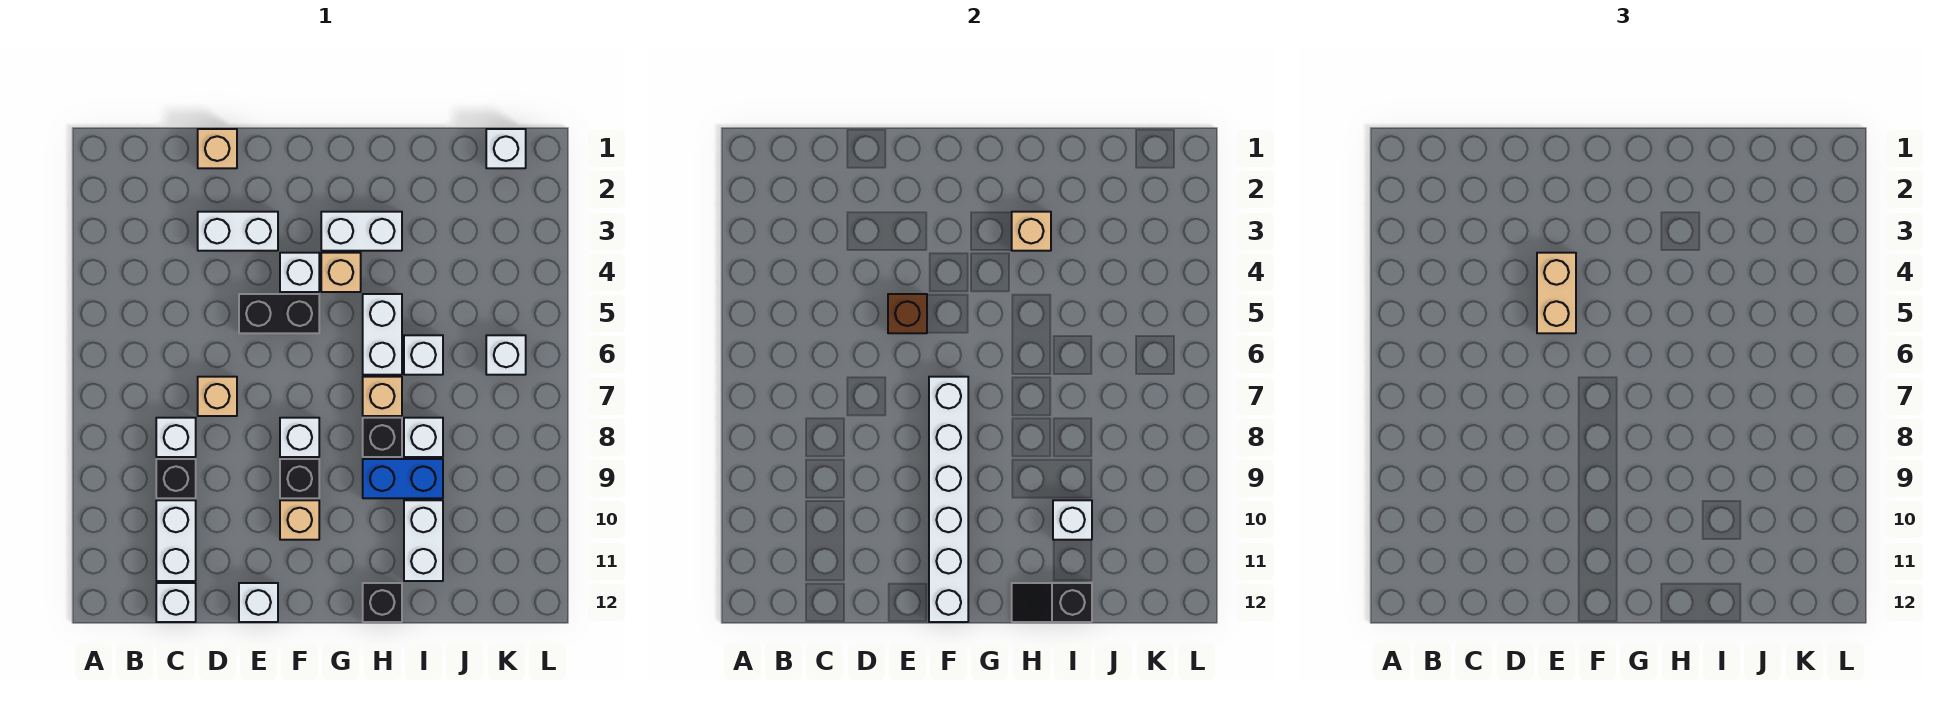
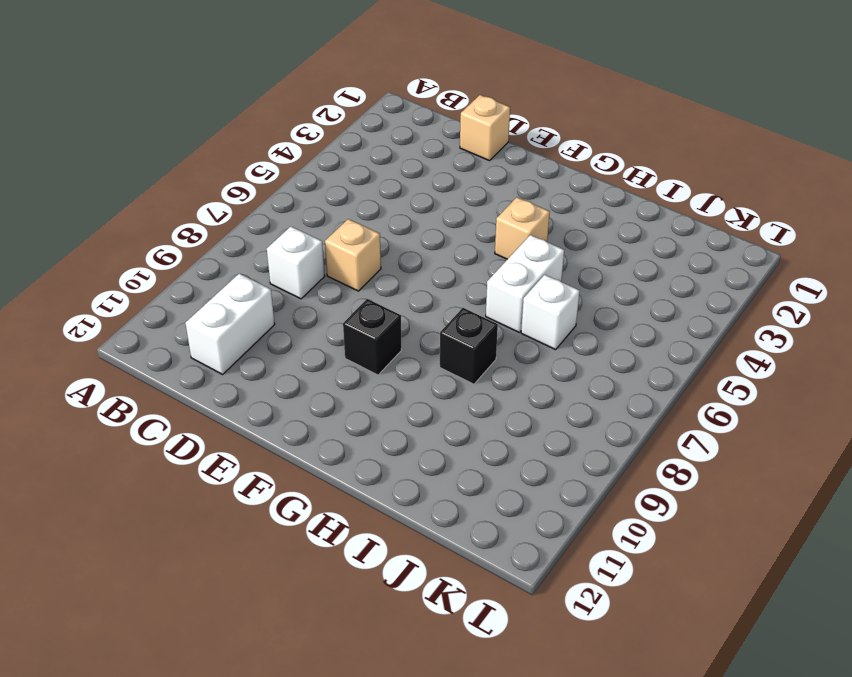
none -> black 1x1 brick [156,459,196,498]
none -> white 1x1 brick [156,583,196,622]
none -> white 1x2 brick [198,212,278,251]
none -> black 1x2 brick [239,294,319,333]

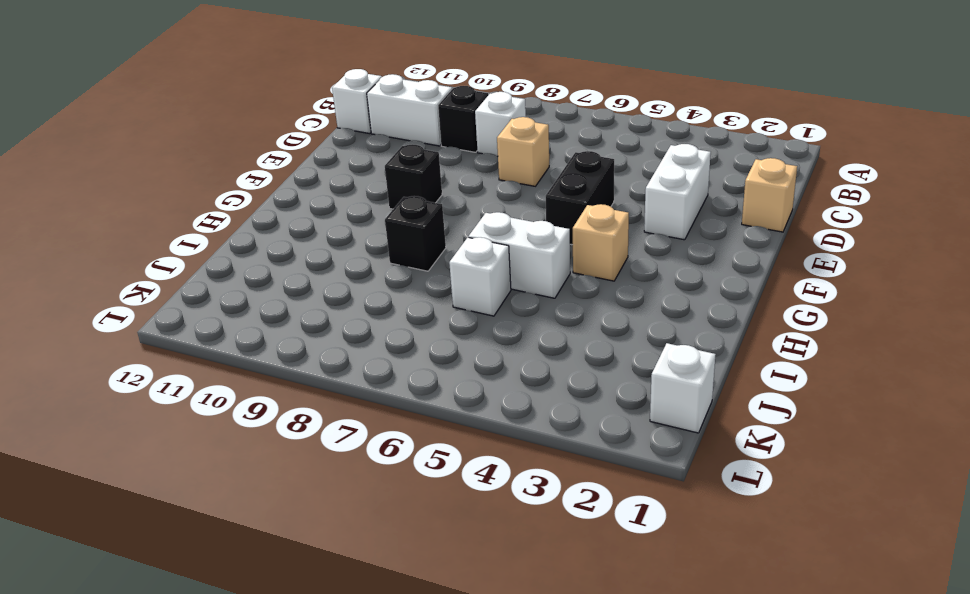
none -> white 1x1 brick [239,583,278,622]
none -> white 1x1 brick [280,253,319,292]
none -> white 1x1 brick [280,418,319,457]
none -> tan 1x1 brick [280,500,319,540]

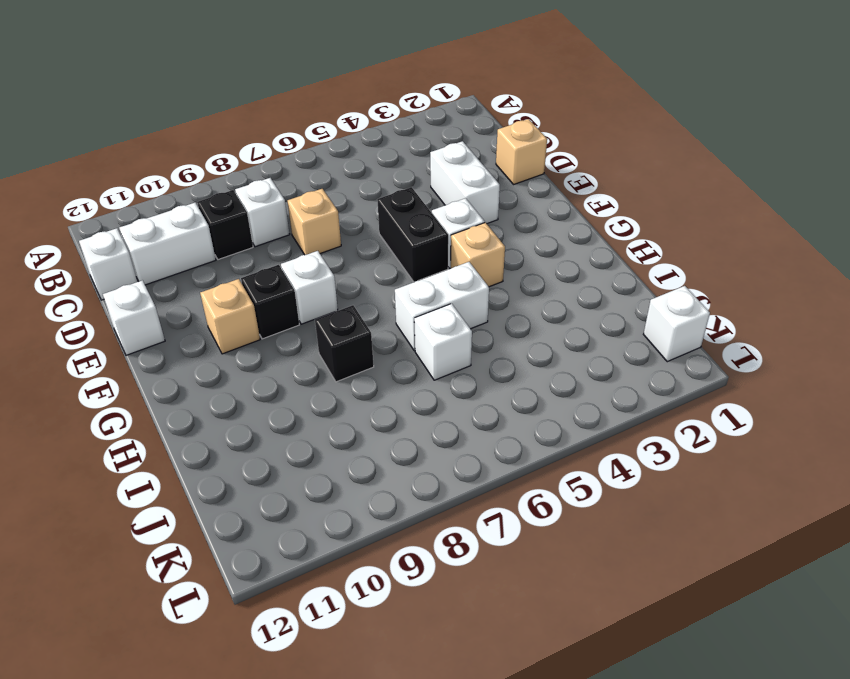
none -> white 1x2 brick [321,212,402,251]
none -> tan 1x1 brick [363,377,402,416]
none -> blue 1x2 brick [363,459,443,498]
none -> black 1x1 brick [363,583,402,622]

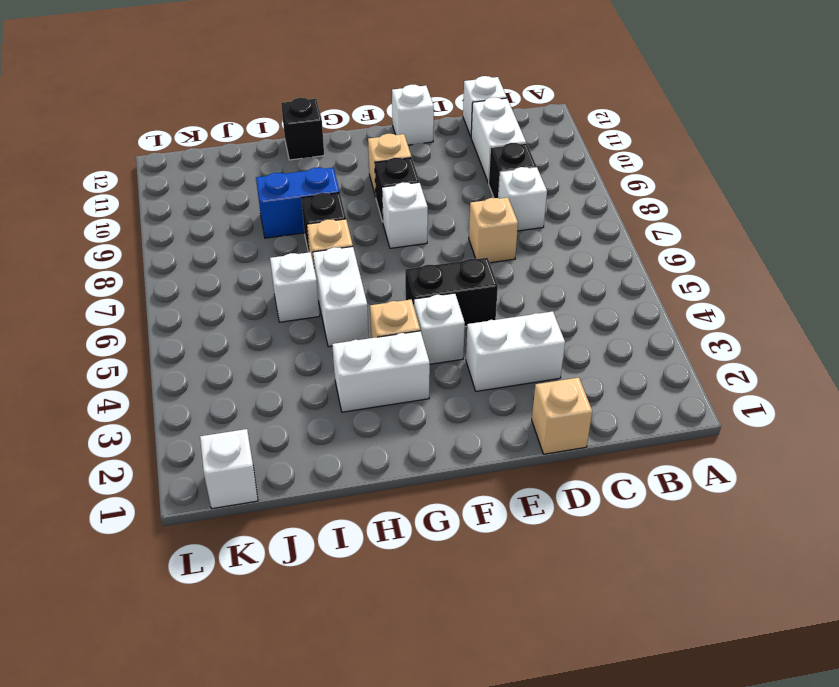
none -> white 1x1 brick [404,418,443,457]
none -> white 1x2 brick [404,500,443,581]
none -> white 1x1 brick [486,335,526,375]
none -> brown 1x1 brick [888,294,927,333]

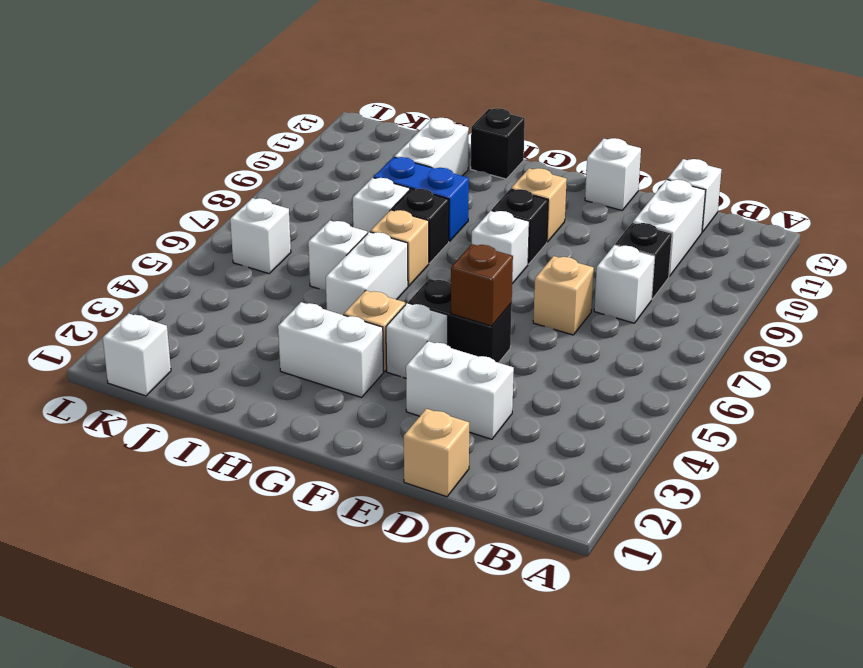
none -> white 1x6 brick [929,377,968,622]
none -> tan 1x1 brick [1012,212,1051,251]
none -> black 1x2 slope [1012,583,1092,622]
none -> white 1x1 brick [1053,500,1092,540]

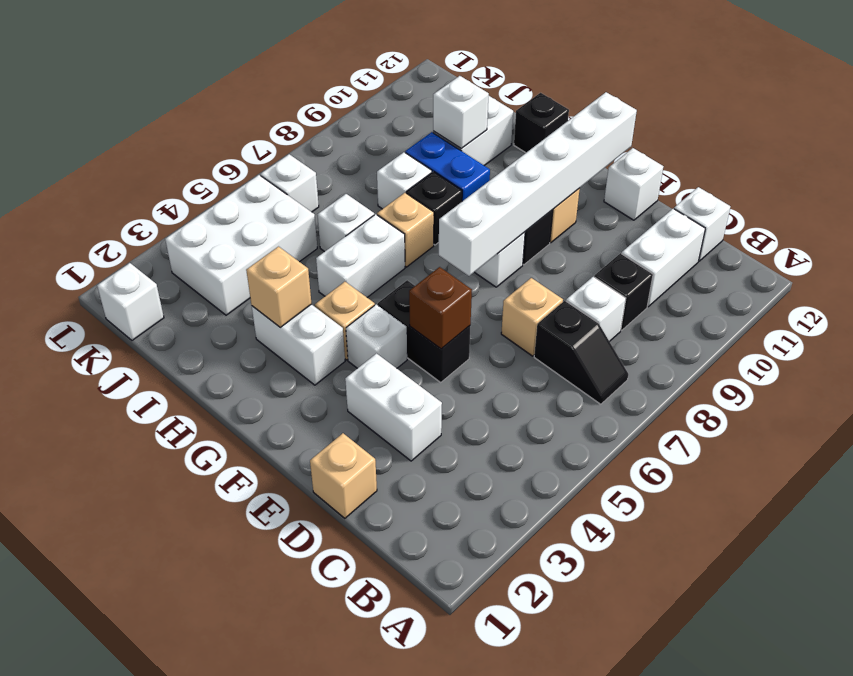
black 1x2 slope [534,301,628,404] -> black 1x2 slope moved to [1012,583,1092,622]
white 2x3 brick [165,175,317,315] -> none
none -> tan 1x2 brick [1537,253,1576,333]

